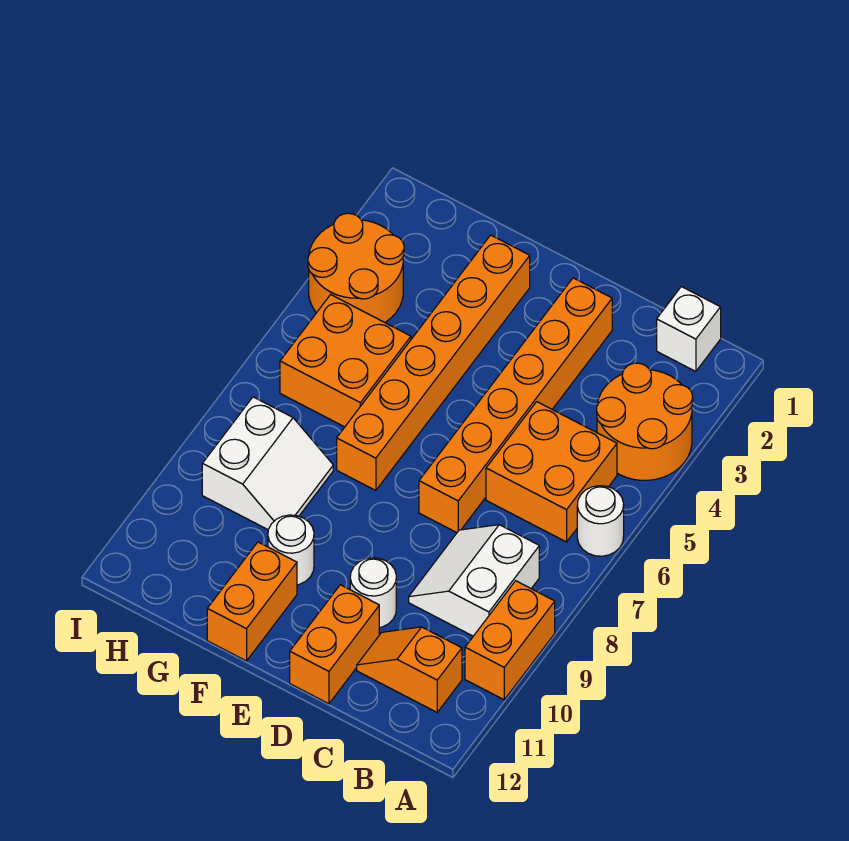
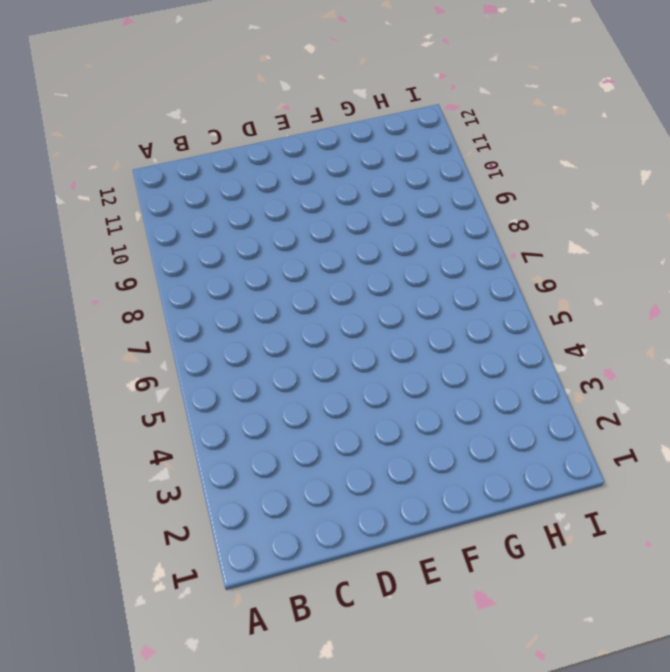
none -> orange 2x2 round brick [597,363,693,480]
none -> white 1x1 round brick [577,486,624,556]
none -> orange 1x2 brick [465,581,555,700]

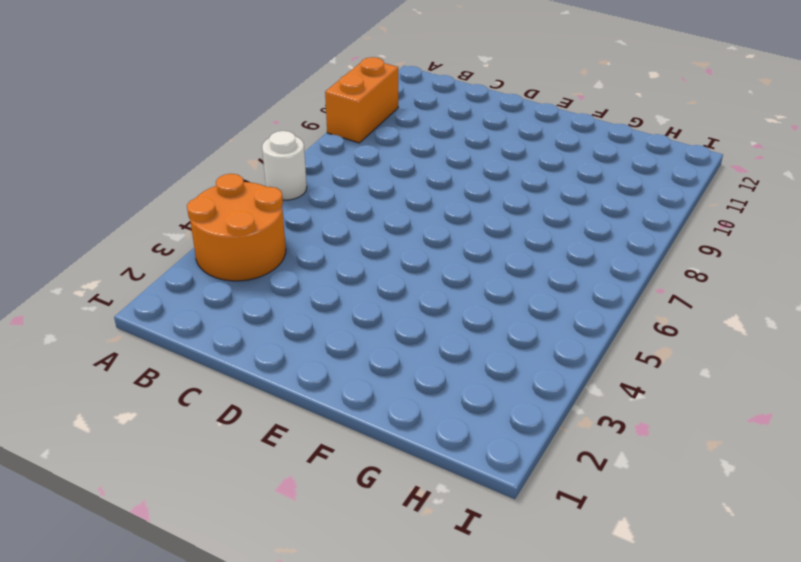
none -> white 1x1 brick [657,287,721,372]
none -> orange 2x2 brick [486,402,617,542]
none -> white 2x2 slope [409,525,539,636]

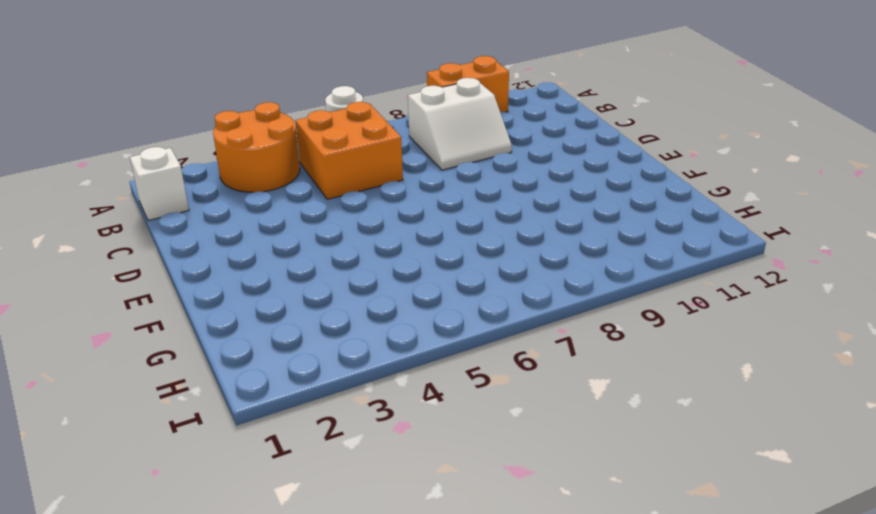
none -> orange 1x2 slope [357,627,462,712]
none -> orange 1x6 brick [419,278,612,533]
none -> white 1x1 round brick [350,558,396,628]

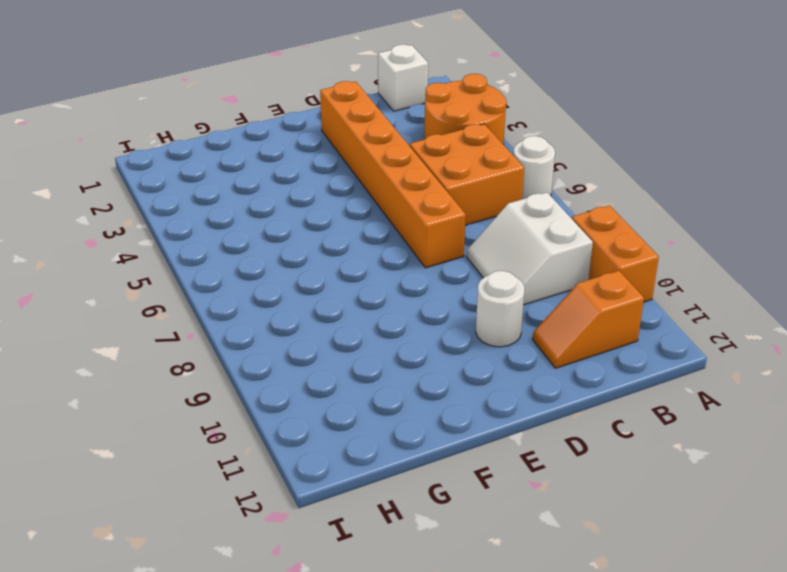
none -> orange 1x2 brick [290,585,379,704]
none -> orange 1x6 brick [337,235,530,491]
none -> white 1x1 round brick [268,515,314,585]

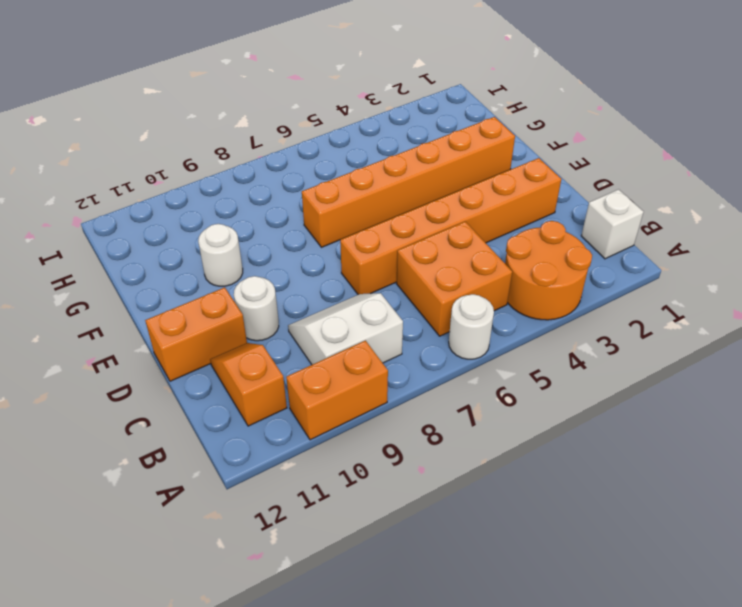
none -> orange 1x2 brick [207,542,297,661]
none -> orange 2x2 brick [280,295,411,427]
none -> white 2x2 slope [202,397,333,530]

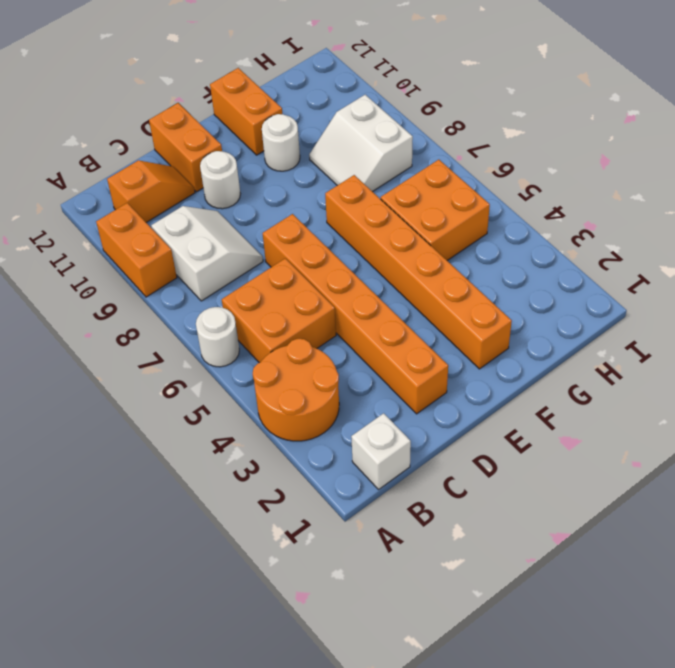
none -> orange 2x2 round brick [308,213,404,322]

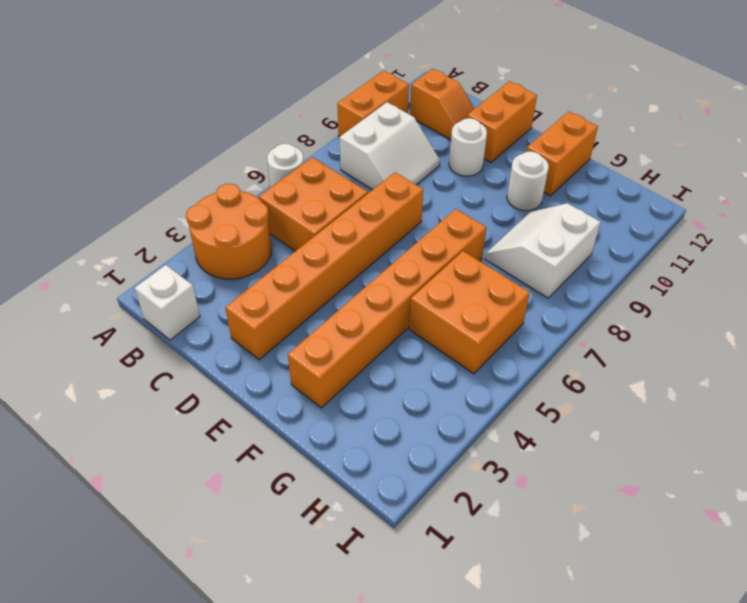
none -> orange 2x2 round brick [308,213,404,322]

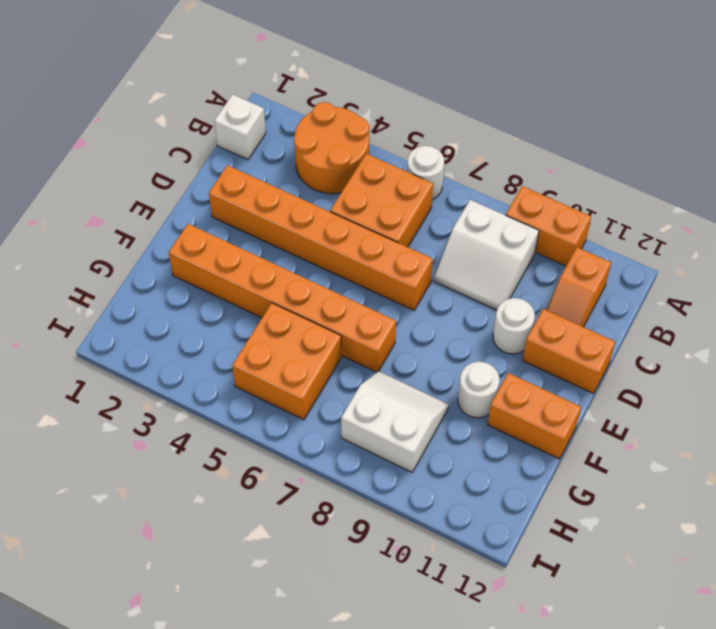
none -> orange 2x2 round brick [308,213,404,322]

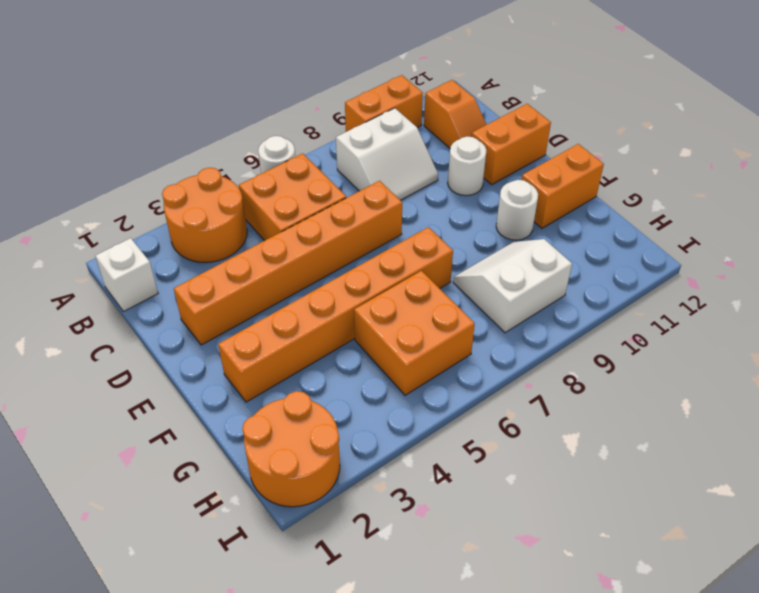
orange 2x2 round brick [242,391,340,507] -> orange 2x2 round brick moved to [308,213,404,322]

